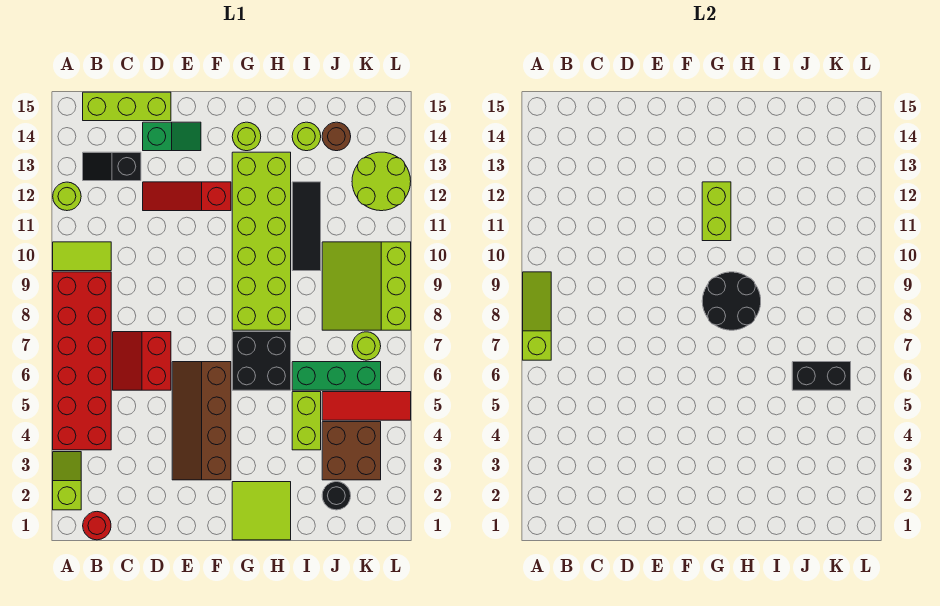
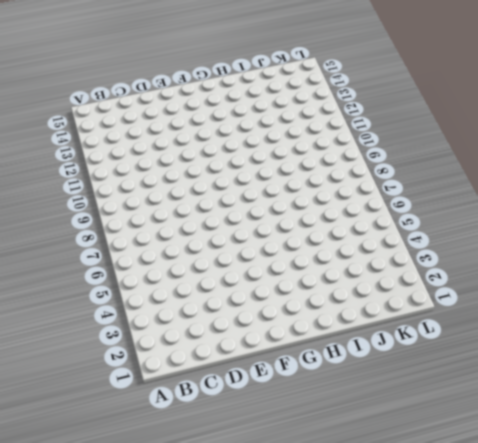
none -> lime 1x2 slope [53,452,81,510]
none -> red 2x6 brick [53,272,111,450]
none -> lime 1x2 tile [53,242,111,271]
none -> lime 1x1 round brick [53,182,81,211]

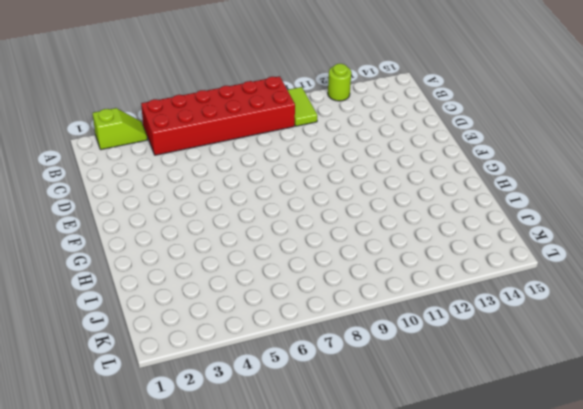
none -> red 1x1 round brick [83,512,111,540]
none -> black 1x2 slope [83,152,141,181]
none -> lime 1x3 brick [83,92,171,121]
none -> red 2x2 slope [113,332,171,390]

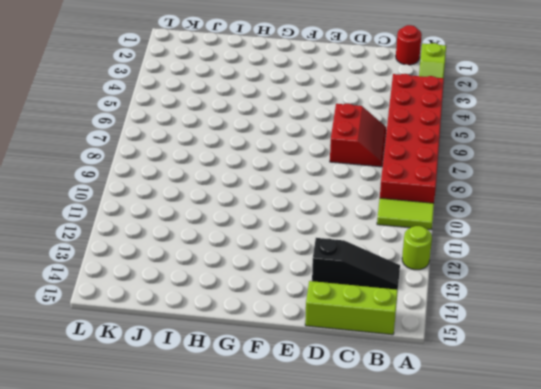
black 1x3 slope [312,238,400,290] -> black 1x2 slope [83,152,141,181]
none -> red 1x3 slope [143,182,231,211]
none -> green 1x2 slope [143,122,201,151]
none -> brown 2x4 slope [172,362,231,480]
none -> lime 2x2 tile [232,482,291,540]

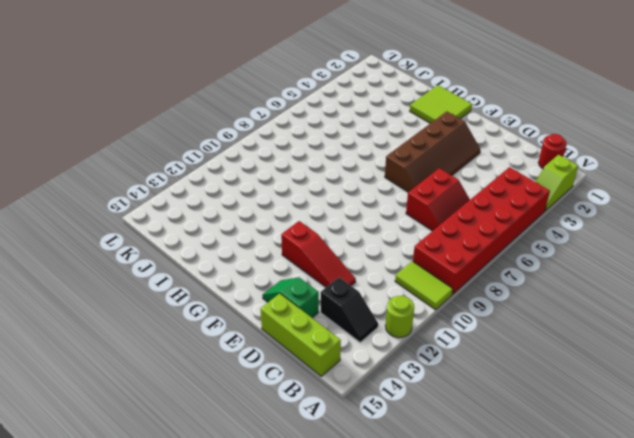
none -> black 2x2 brick [232,332,291,390]
none -> lime 2x6 brick [232,152,291,330]
none -> lime 1x1 round brick [232,122,261,151]
none -> lime 1x2 brick [292,392,321,450]

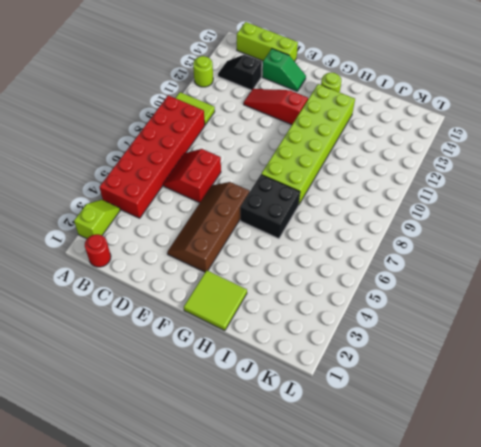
none -> lime 1x2 brick [292,392,321,450]
none -> green 1x3 brick [292,362,381,390]
none -> black 1x3 tile [292,182,321,271]
none -> lime 1x1 round brick [292,122,321,151]

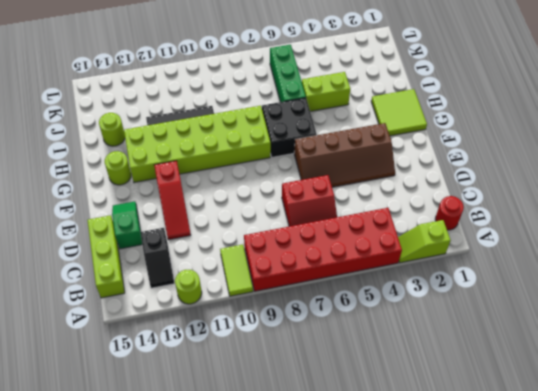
none -> black 1x1 round brick [322,482,351,510]
none -> brown 2x2 brick [322,422,381,480]
none -> red 1x3 tile [322,392,411,420]
none -> lime 3x3 slope [322,242,411,330]

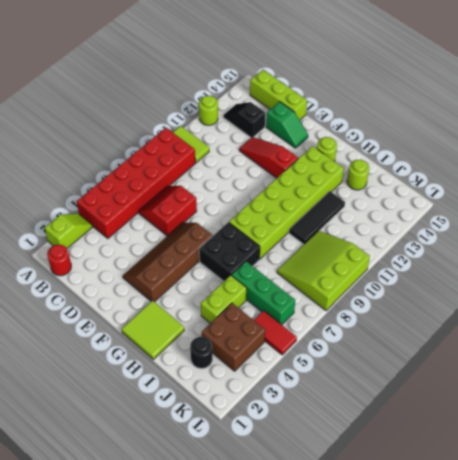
red 1x2 tile [254,311,297,355] -> red 1x3 tile [322,392,411,420]
none -> brown 1x1 round brick [322,122,351,151]
none -> lime 1x1 round brick [352,332,381,360]
none -> lime 2x2 round brick [352,152,411,211]
none -> lime 1x3 slope [523,272,551,360]

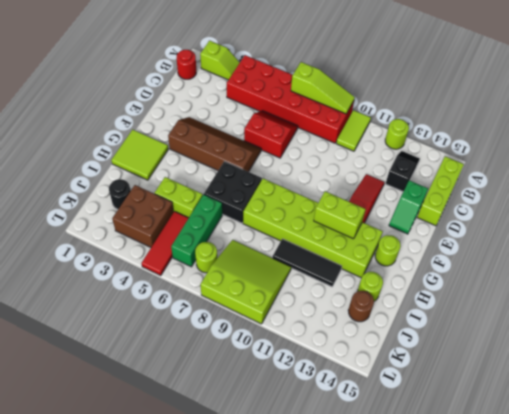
none -> lime 2x2 round brick [352,152,411,211]
none -> black 2x2 round brick [702,272,761,330]
none -> black 1x2 brick [792,362,851,390]

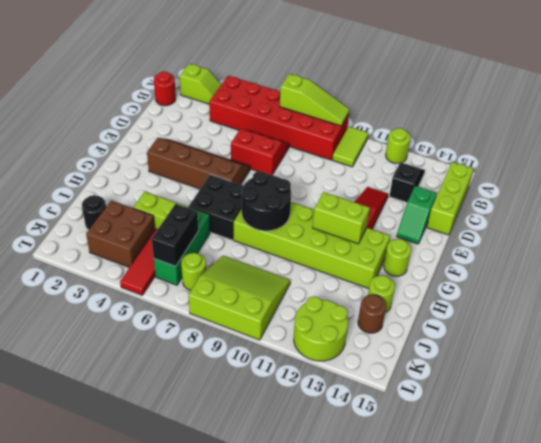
none -> lime 2x2 tile [232,482,291,540]
none -> black 1x3 tile [292,182,321,271]

